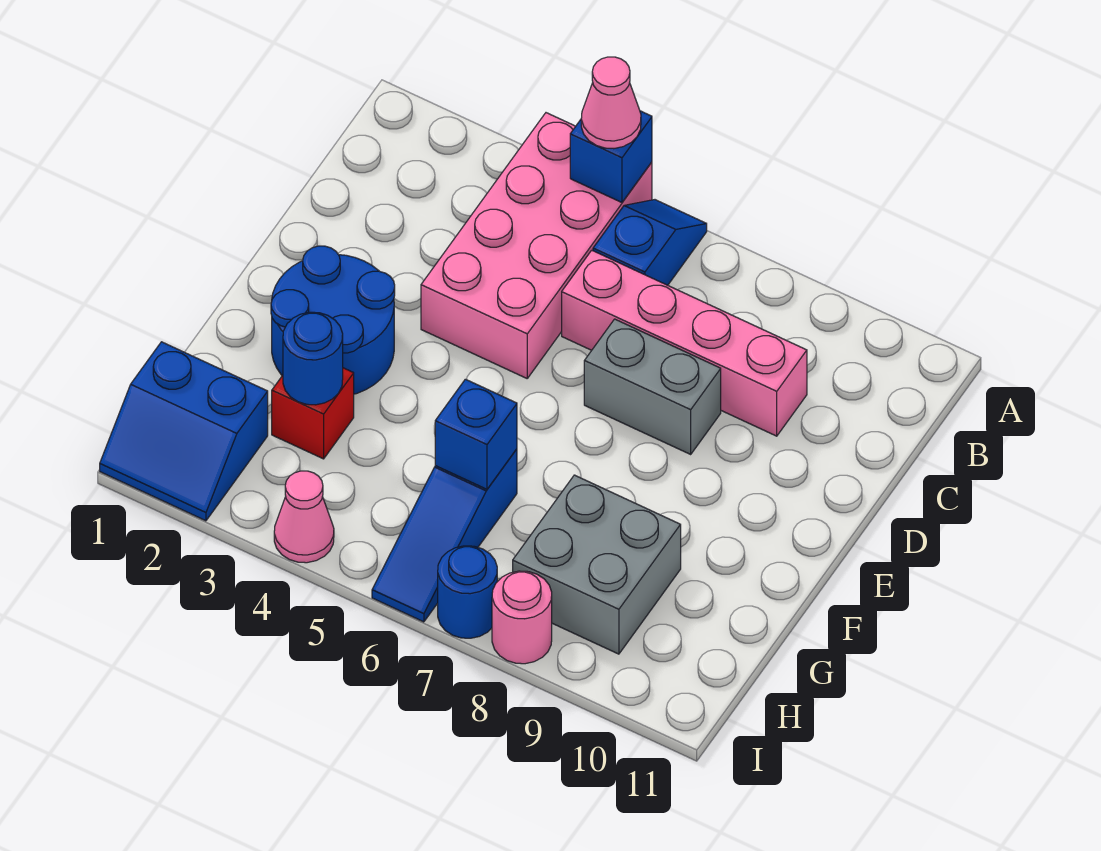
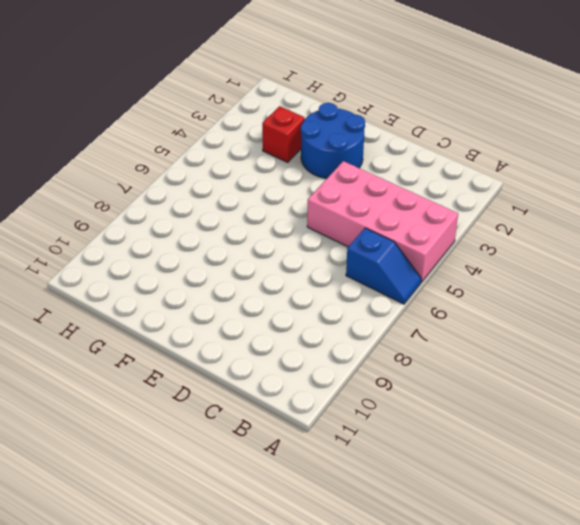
none -> pink 1x4 brick [562,250,807,436]
none -> grey 1x2 brick [584,319,721,454]
none -> blue 1x3 slope [372,449,517,622]

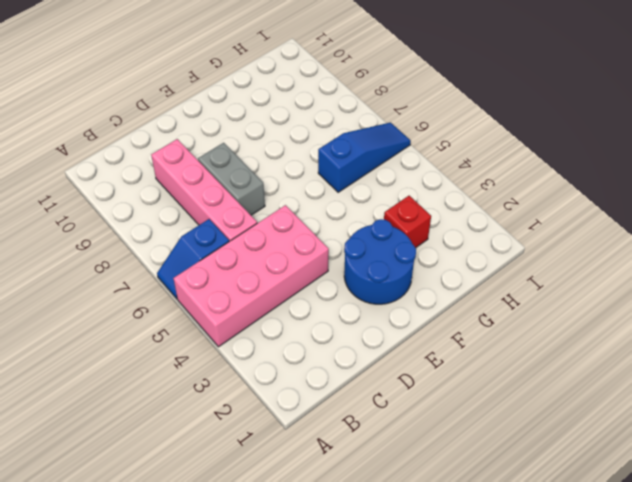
none -> grey 2x2 brick [513,475,681,654]
none -> blue 2x2 slope [100,342,268,521]
none -> pink 1x1 cone [274,471,334,563]

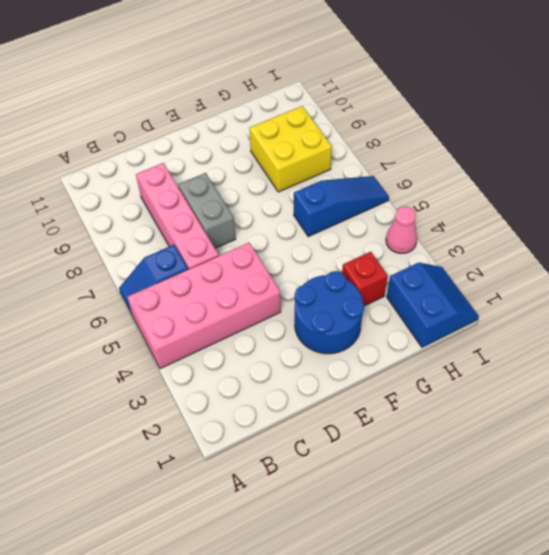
yellow 2x2 brick [249,106,332,192] -> grey 2x2 brick [513,475,681,654]
none -> blue 1x1 round brick [438,546,497,638]
none -> pink 1x1 round brick [492,571,552,664]
none -> blue 1x1 brick [570,111,652,202]

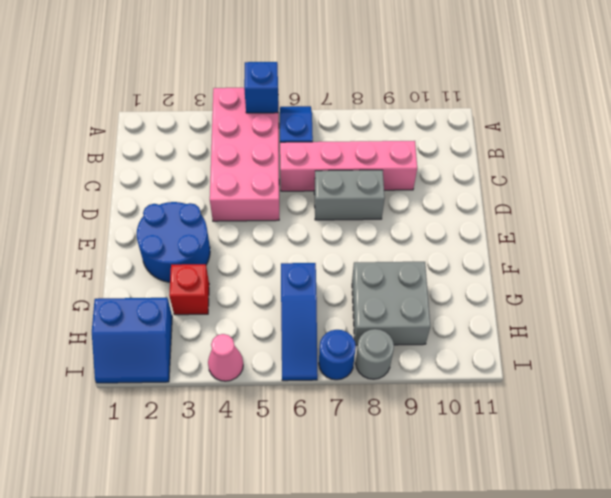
grey 1x1 round brick [356,329,394,379] -> pink 1x1 round brick [492,571,552,664]
none -> blue 1x1 round brick [283,312,343,405]
none -> blue 1x1 brick [435,379,517,489]
none -> pink 1x1 cone [581,57,641,149]

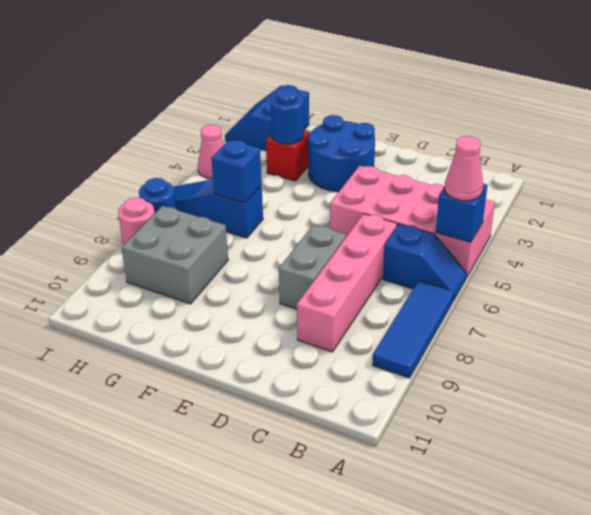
blue 1x3 tile [372,281,454,378] -> none

